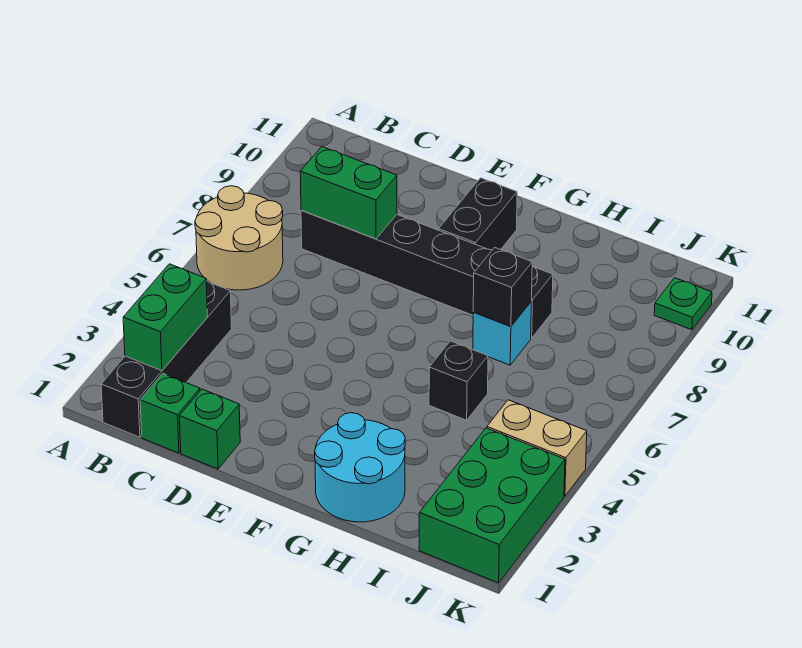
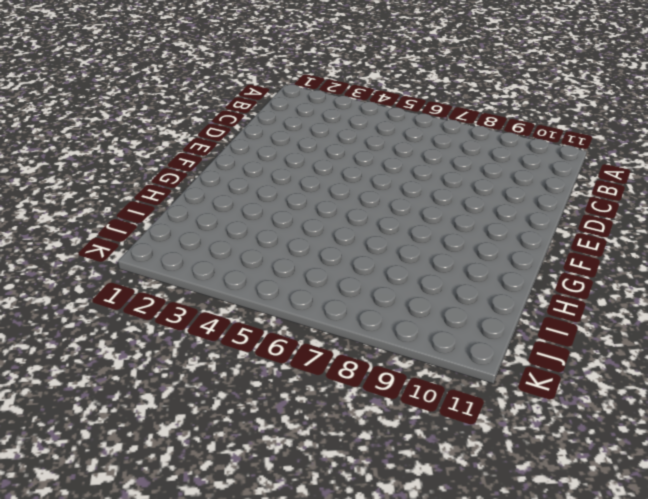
none -> tan 2x2 round brick [195,186,283,290]
none -> black 1x4 brick [101,281,232,437]
none -> green 1x1 brick [140,374,200,453]

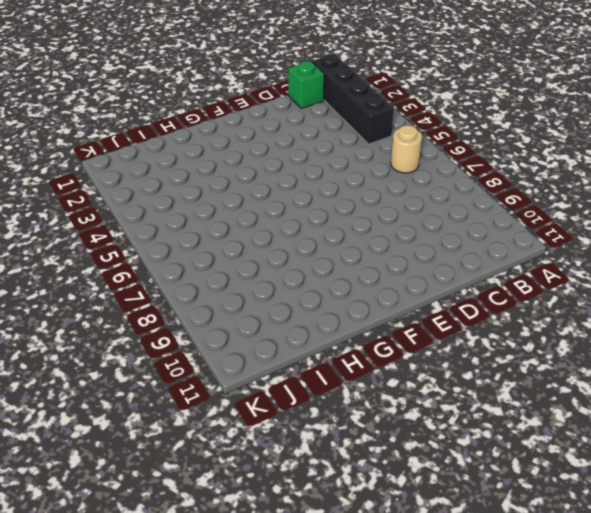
tan 1x1 round brick [391,125,422,173] -> tan 2x2 round brick [195,186,283,290]
none -> black 1x6 brick [301,210,553,338]
none -> green 1x1 brick [179,389,240,469]
none -> black 1x2 brick [439,178,517,250]

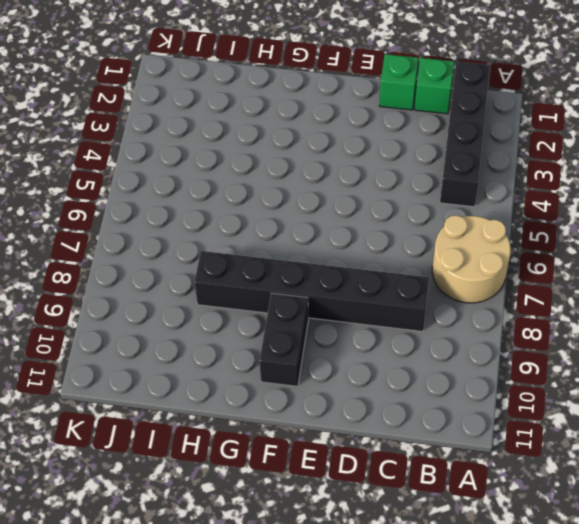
none -> cyan 2x2 round brick [315,413,405,522]
none -> black 1x1 brick [429,341,488,420]
none -> cyan 1x1 brick [473,302,531,365]

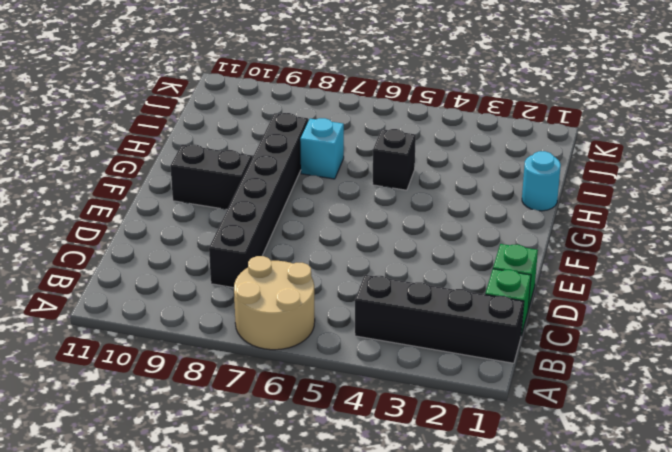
cyan 1x1 round brick [522,151,561,211] -> cyan 2x2 round brick [315,413,405,522]
none -> green 2x3 brick [419,428,565,583]
none -> tan 1x2 brick [487,400,587,496]
none -> green 1x1 plate [654,278,712,330]

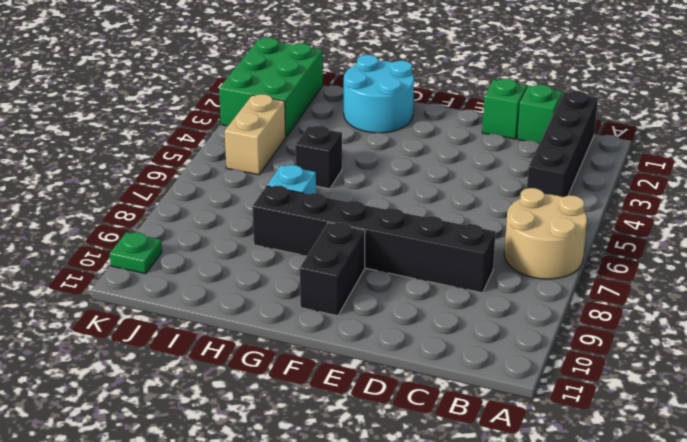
tan 1x2 brick [225,94,286,175] -> tan 1x2 brick turned to [487,400,587,496]
none -> green 1x2 brick [123,264,207,371]
none -> green 1x2 brick [300,147,397,239]
none -> black 1x1 brick [473,247,532,326]

